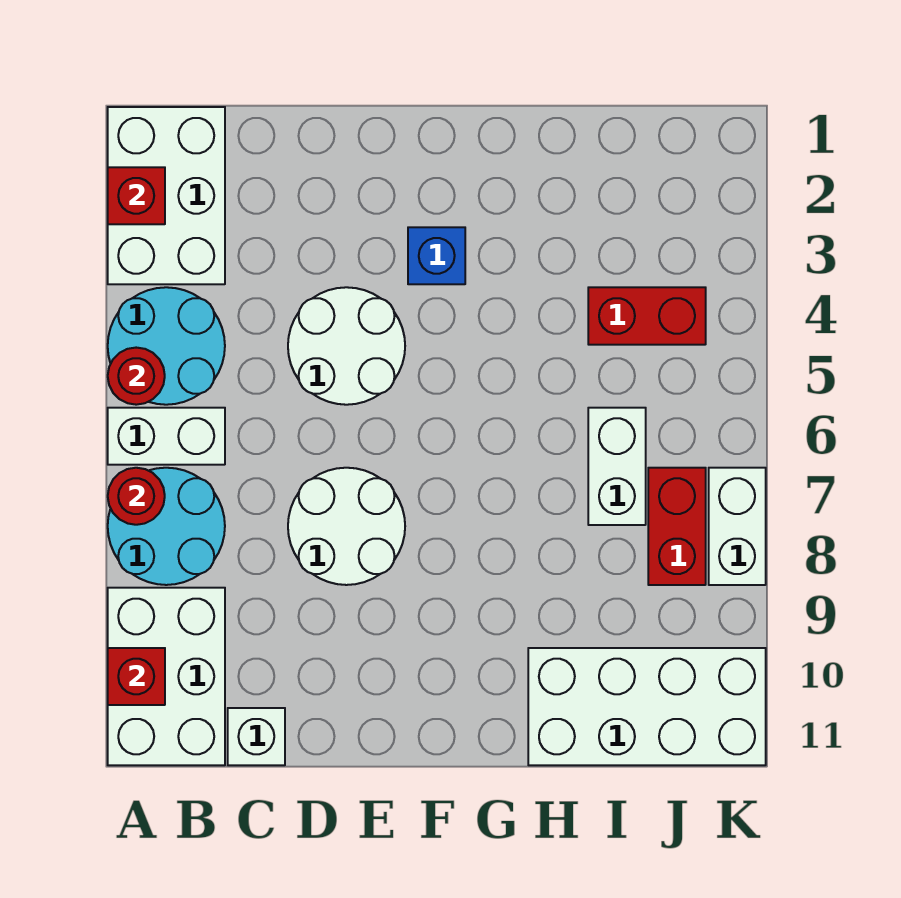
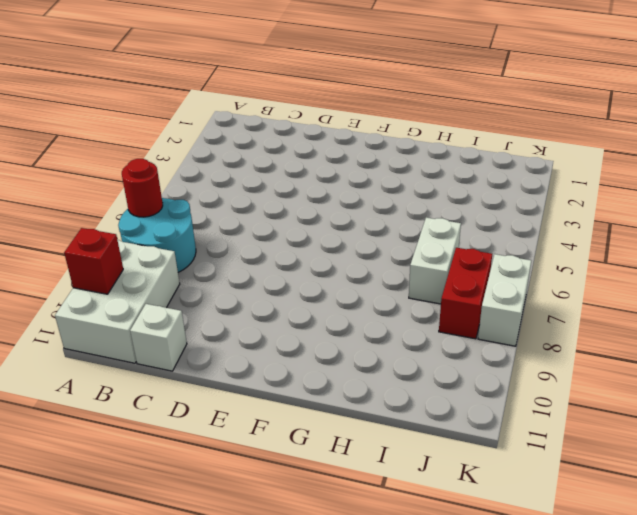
none -> white 2x3 brick [108,107,225,284]
none -> cyan 2x2 round brick [108,287,225,405]
none -> white 1x2 brick [108,408,225,465]

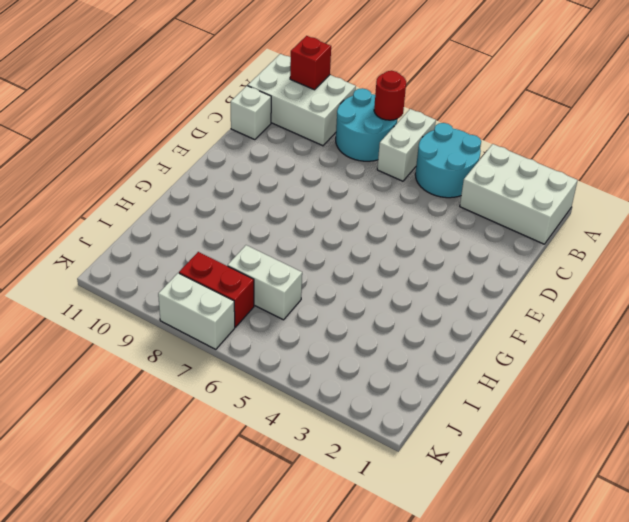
none -> white 2x2 round brick [288,287,405,405]
none -> white 2x2 round brick [288,468,405,585]
none -> blue 1x1 brick [408,227,465,284]

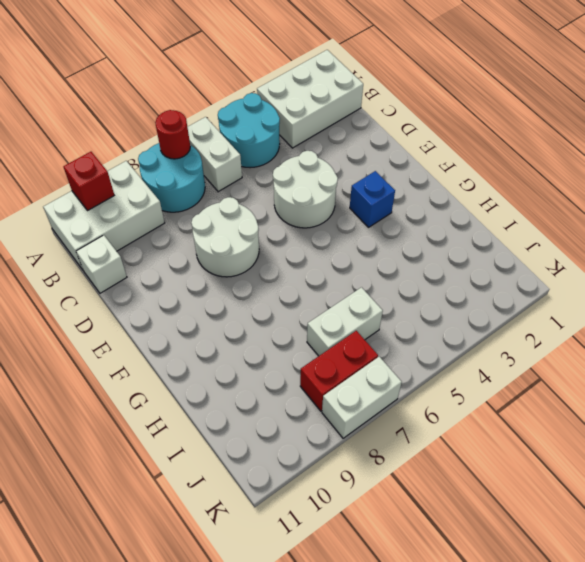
none -> white 2x4 brick [528,648,766,765]
none -> red 1x2 brick [588,287,706,345]
none -> red 1x1 brick [108,167,165,224]

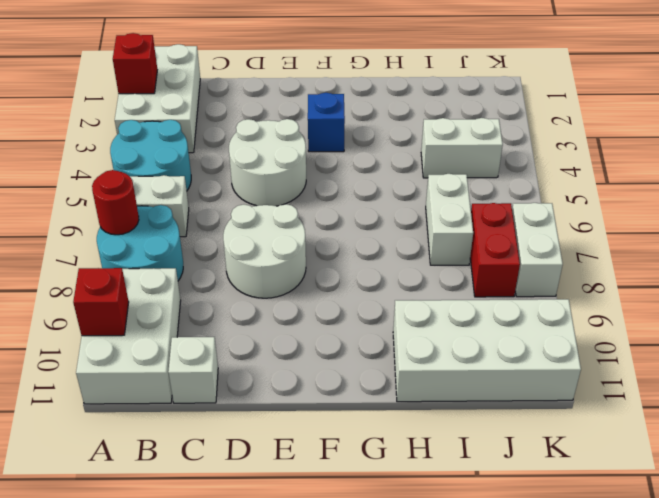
white 1x2 brick [421,118,503,178] -> red 1x2 brick [588,287,706,345]
none -> red 1x1 round brick [108,348,165,405]

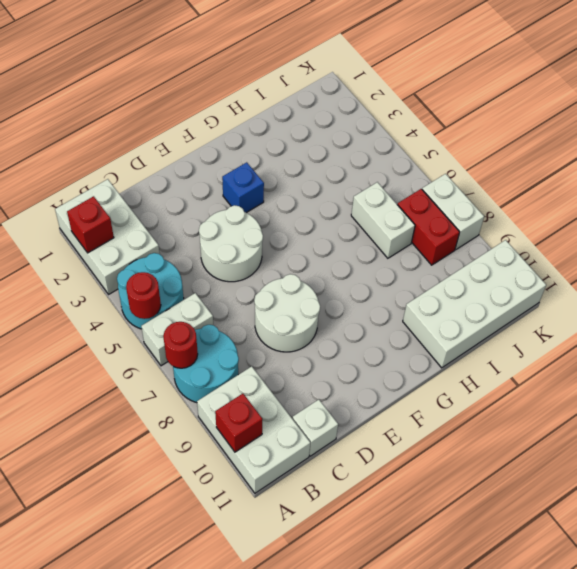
none -> red 1x2 brick [588,287,706,345]

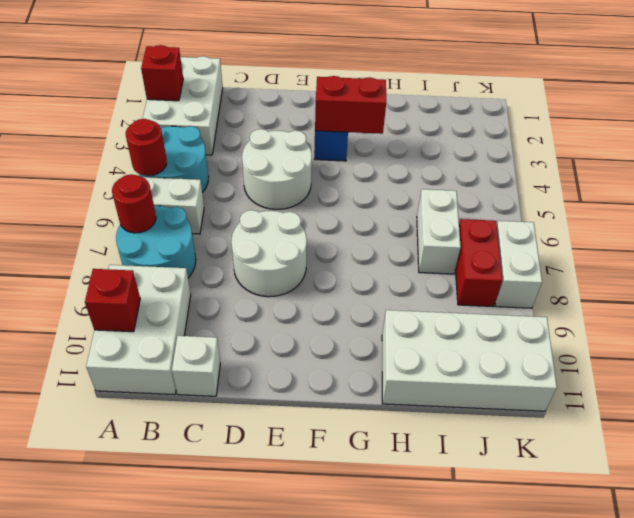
red 1x2 brick [315,76,386,134] -> red 1x2 brick moved to [588,287,706,345]

